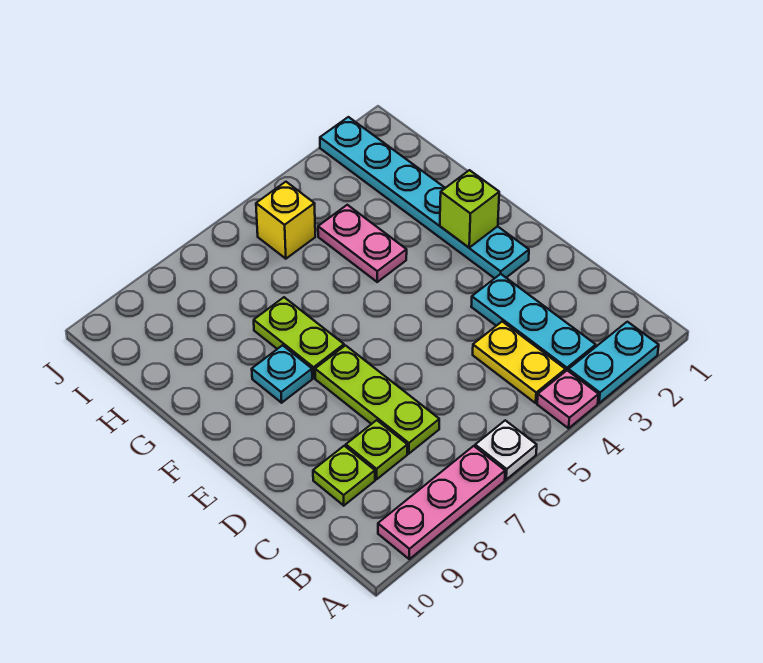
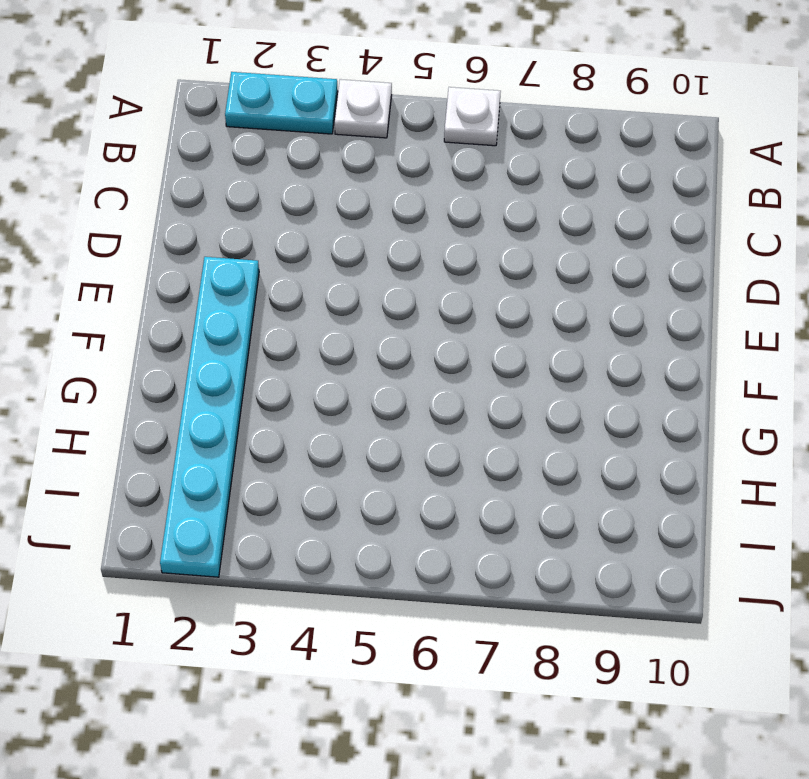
white 1x1 plate [335,79,392,138] -> pink 1x1 plate [537,370,599,428]
none -> pink 1x3 plate [378,446,505,559]
none -> cyan 1x3 plate [471,274,596,371]
none -> yellow 1x2 plate [473,322,565,403]

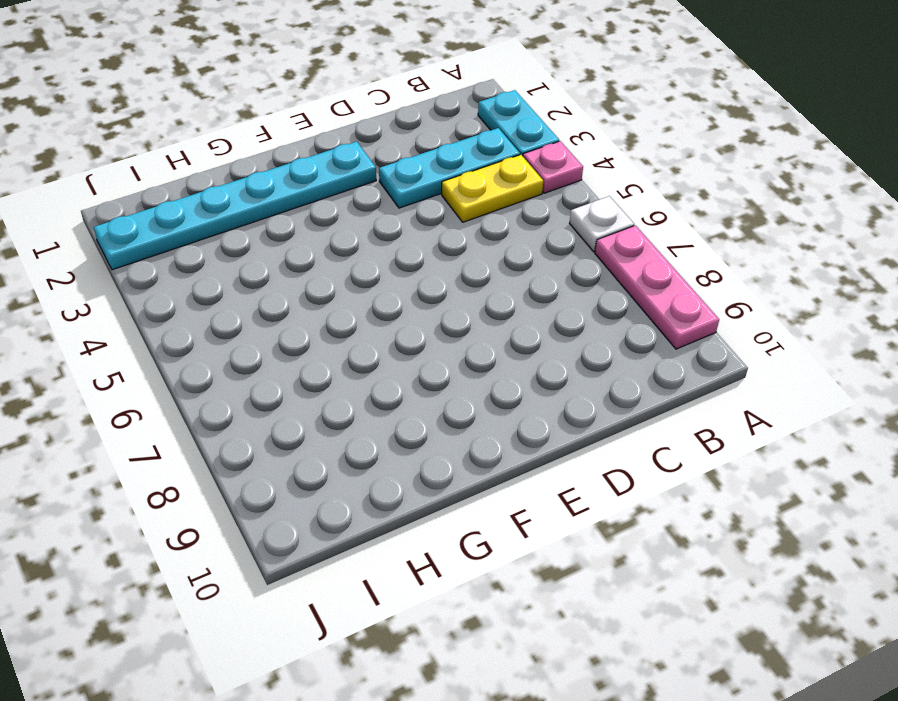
none -> lime 1x3 plate [315,346,439,454]
none -> lime 1x1 plate [346,420,407,479]
none -> lime 1x1 plate [313,446,375,506]

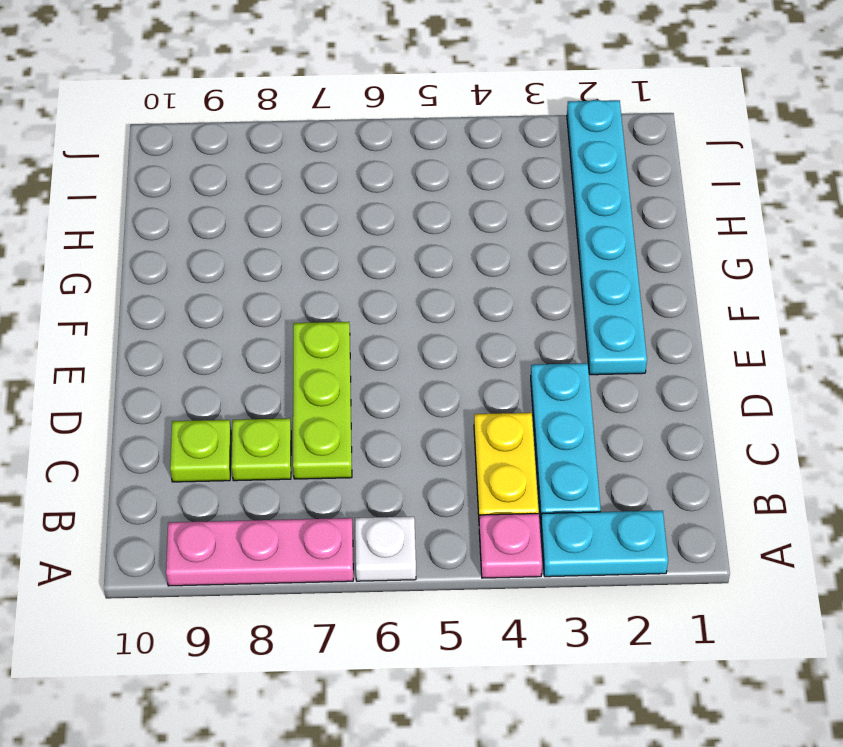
none -> lime 1x2 plate [254,297,344,378]
none -> cyan 1x1 plate [252,345,312,403]
none -> pink 1x2 plate [318,205,407,282]

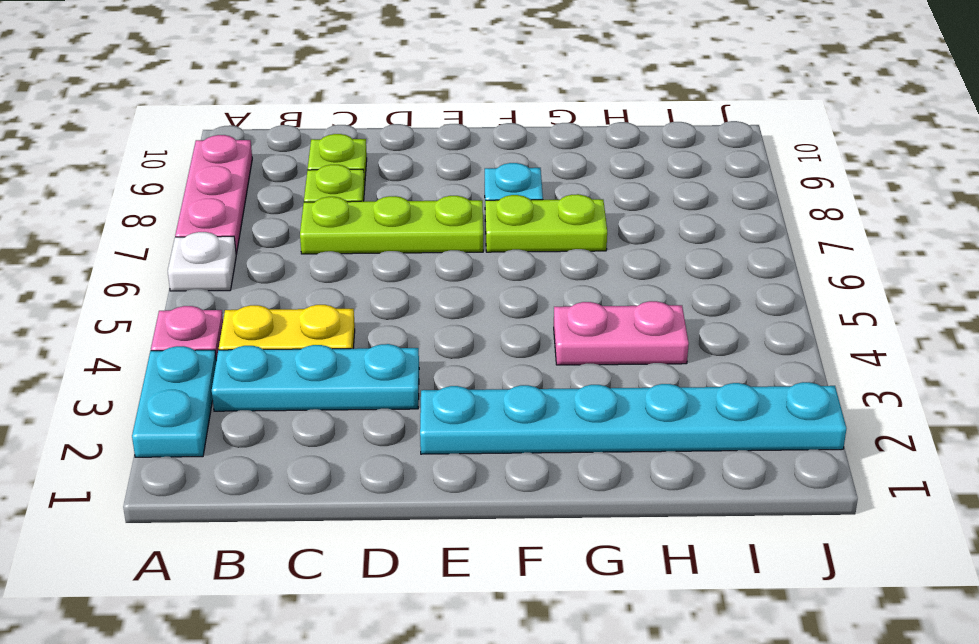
none -> yellow 1x1 brick [256,182,315,259]
none -> lime 1x1 brick [440,170,499,247]

